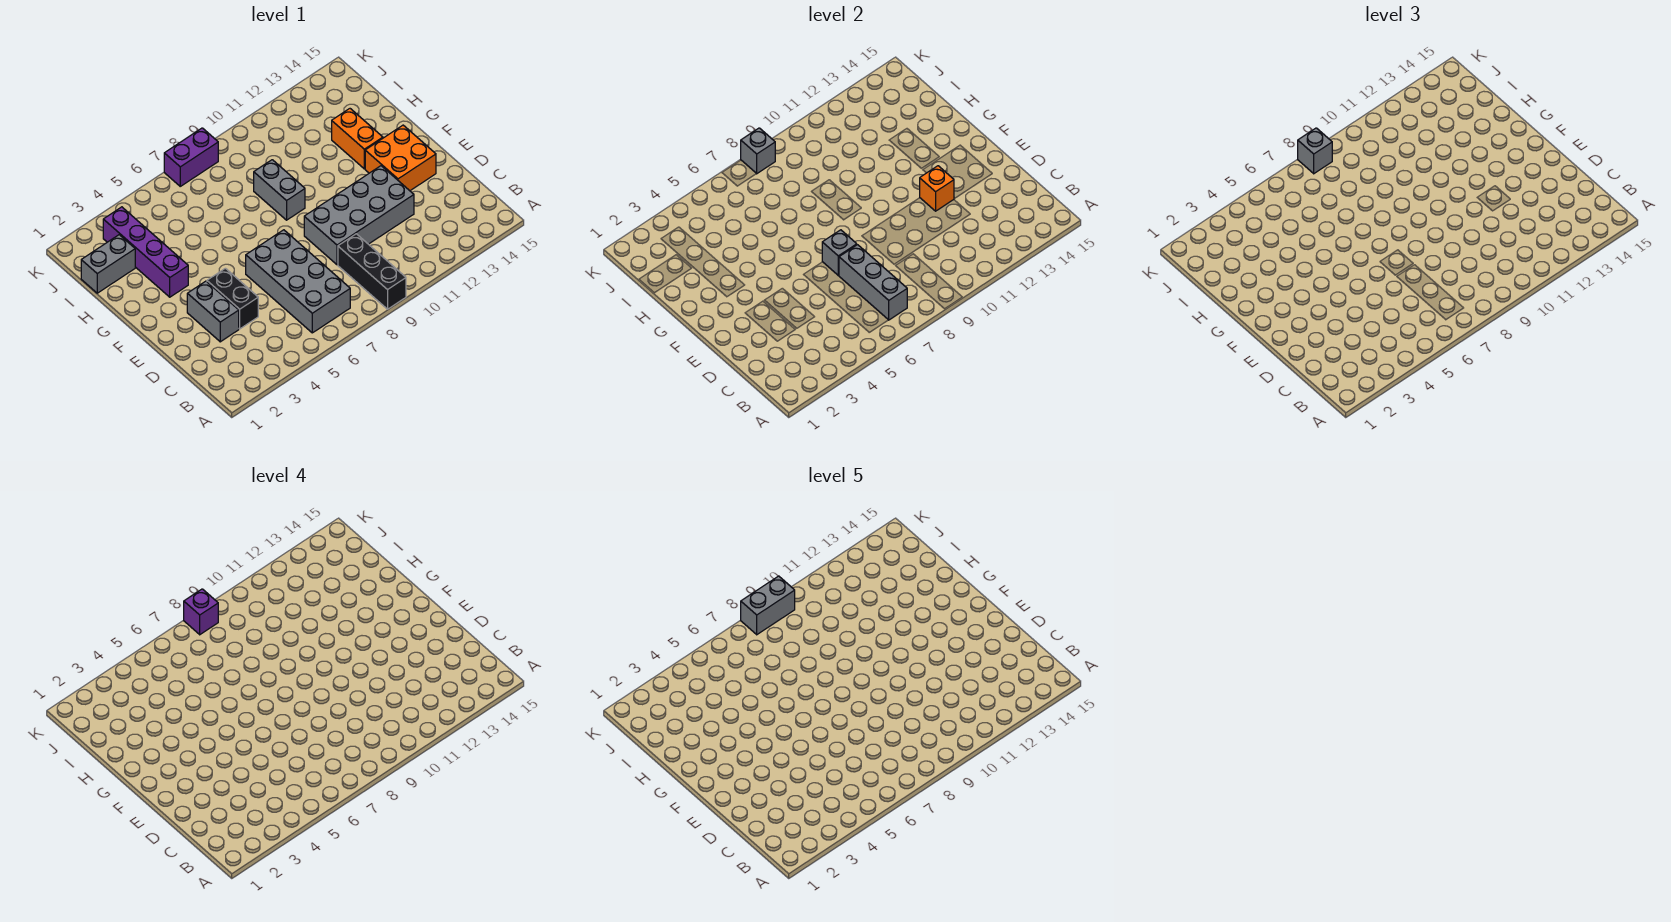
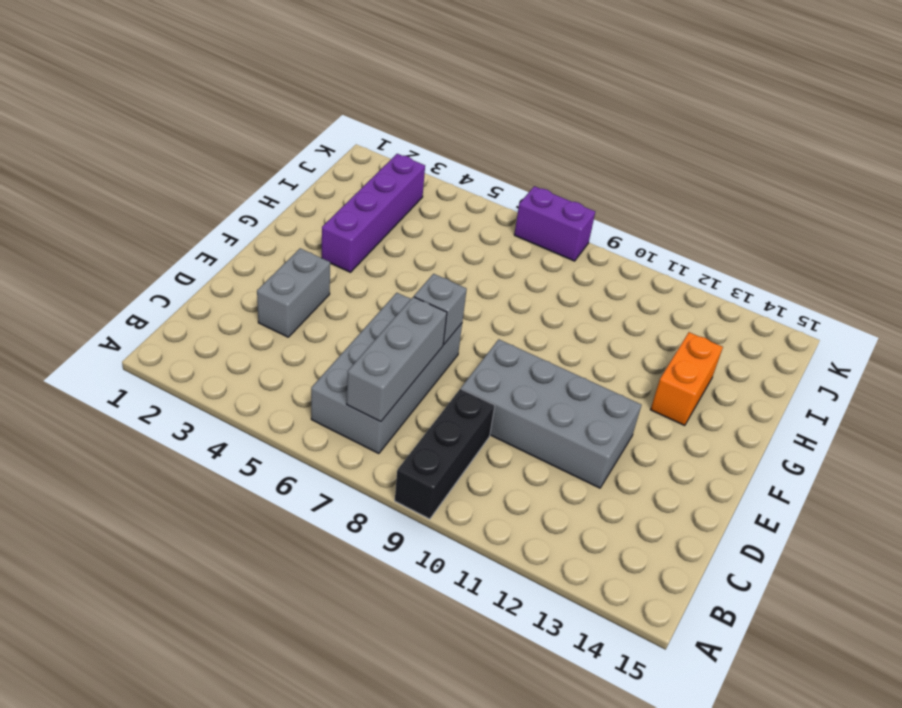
none -> black 1x2 brick [207,268,258,329]
none -> orange 2x2 brick [365,125,436,191]
none -> grey 1x2 brick [254,160,305,220]

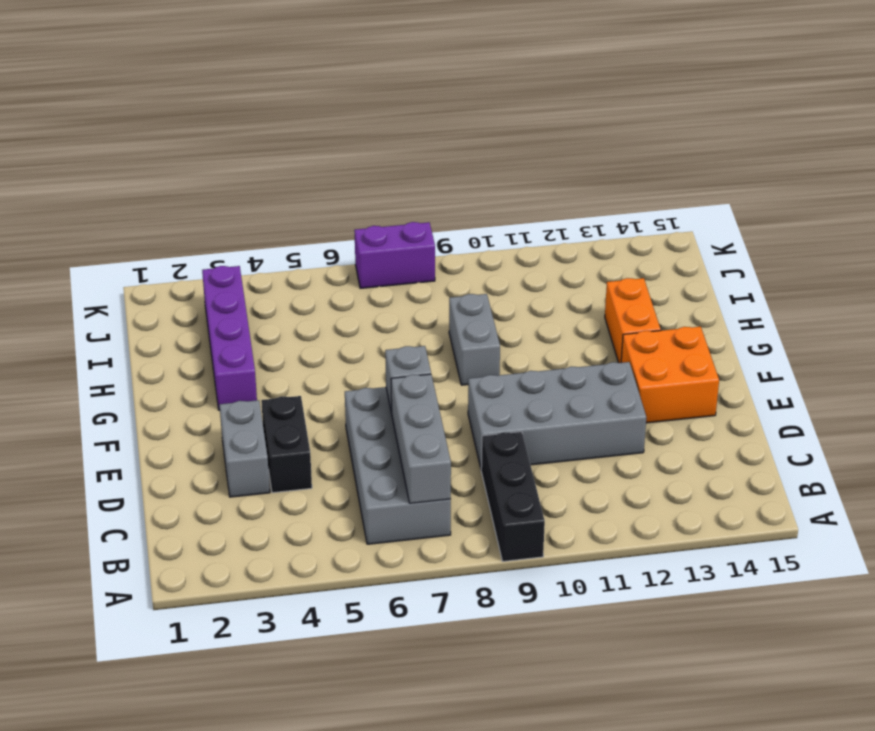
none -> grey 1x2 brick [81,235,135,293]
none -> orange 1x1 brick [920,166,954,211]
none -> grey 1x1 brick [741,128,775,174]

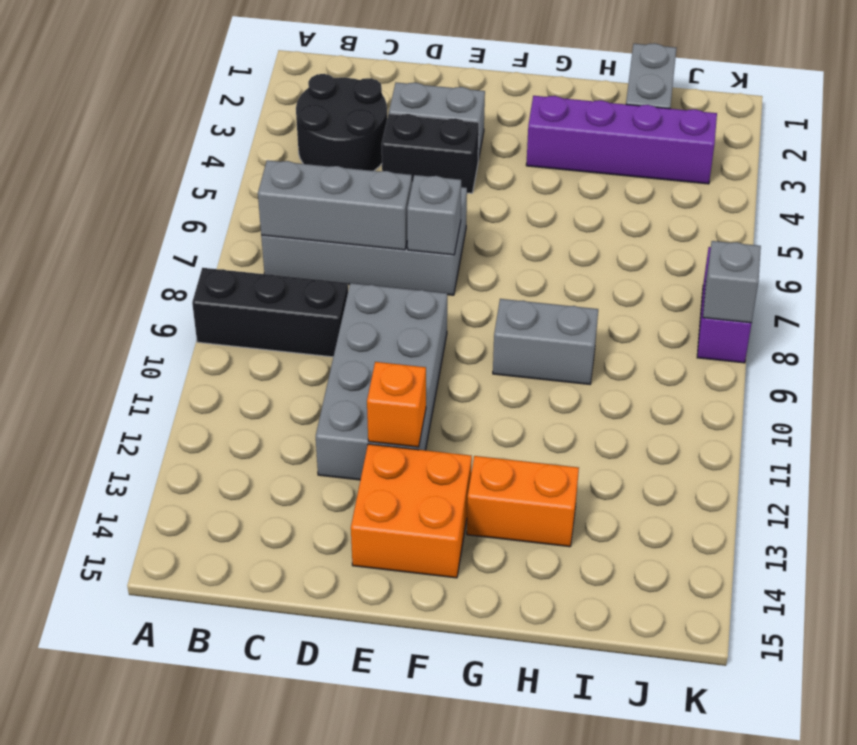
black 2x2 round brick [296,74,387,171] -> none
none -> grey 1x1 brick [1298,128,1332,174]
none -> purple 1x1 brick [184,589,218,635]
none -> grey 1x2 brick [741,576,795,635]

